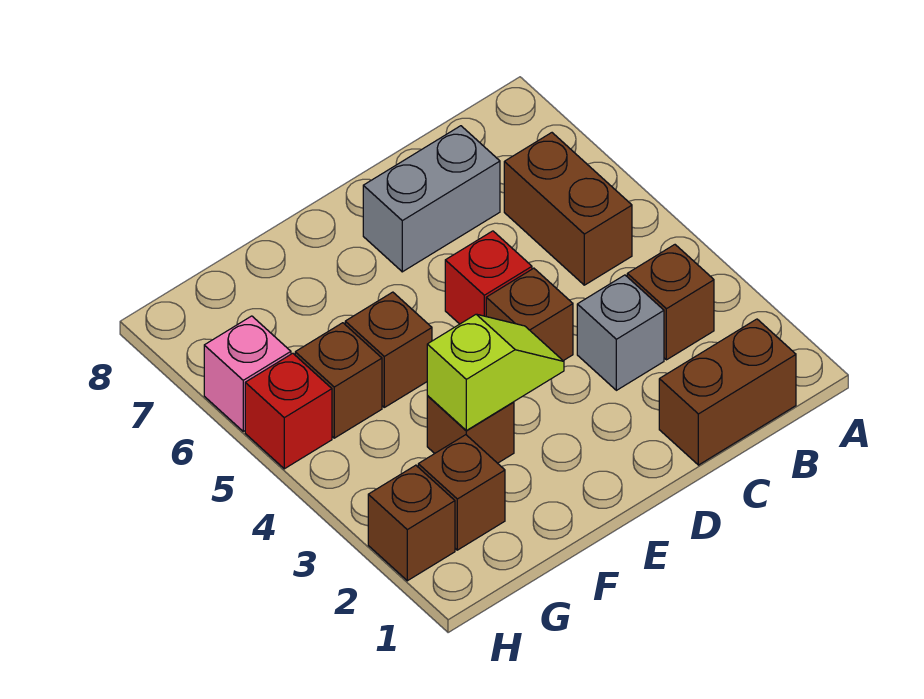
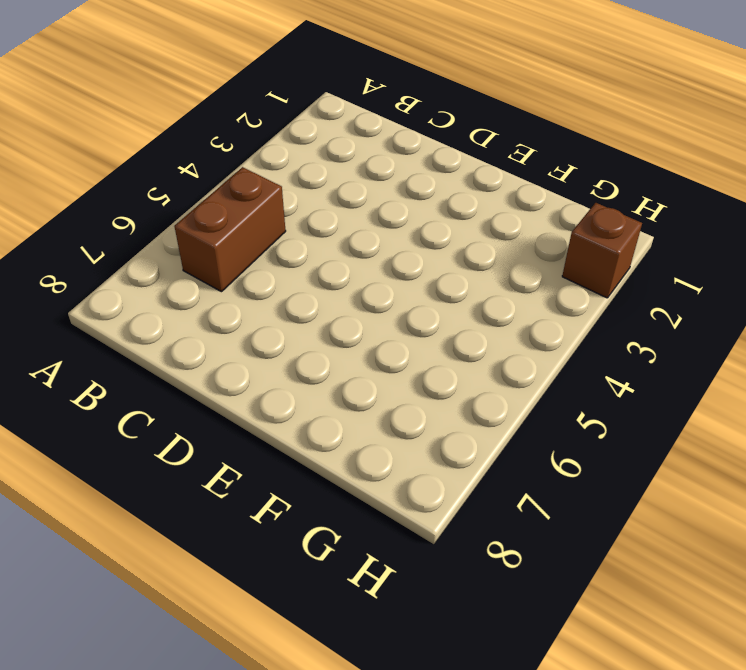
none -> brown 1x2 brick [659,319,796,465]
none -> brown 1x1 brick [627,245,714,360]
none -> grey 1x1 brick [577,275,664,390]

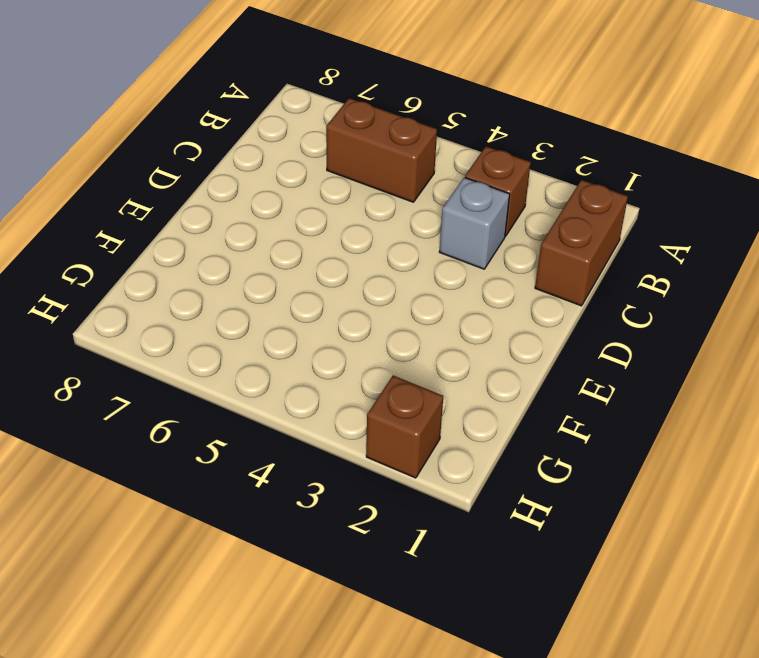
none -> grey 1x2 brick [363,126,500,272]
none -> brown 1x1 brick [486,268,573,361]
none -> red 1x1 brick [445,231,532,324]

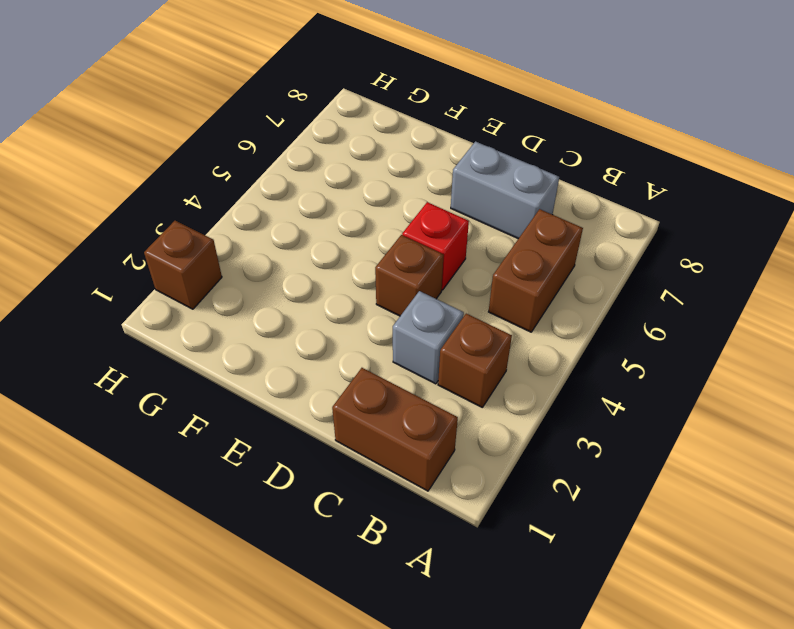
none -> brown 1x1 brick [427,396,514,463]
none -> brown 1x1 brick [345,292,432,407]
none -> brown 1x1 brick [418,435,505,550]

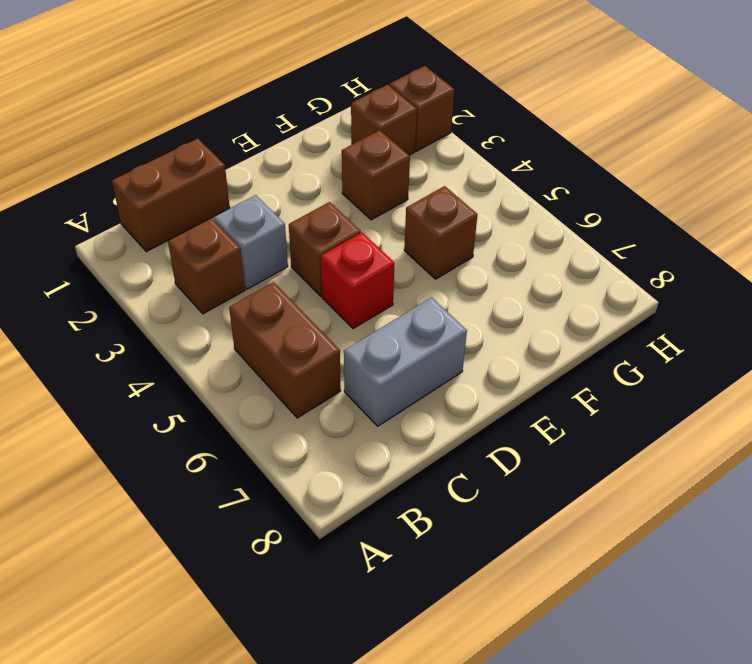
none -> brown 1x1 brick [295,323,382,438]
none -> red 1x1 brick [245,353,332,469]
none -> pink 1x1 brick [204,316,291,431]

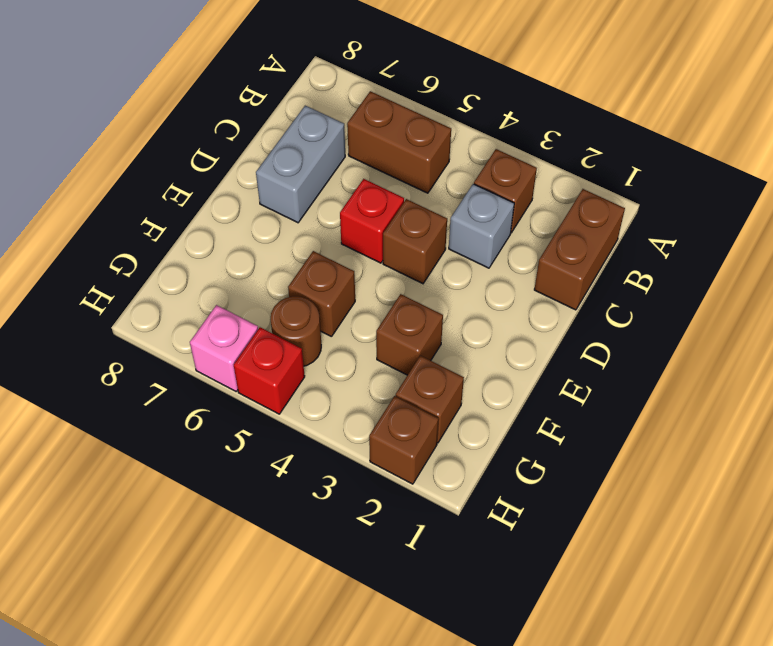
brown 1x1 round brick [271,296,321,366] -> brown 1x1 brick [295,323,382,438]
none -> lime 1x2 slope [427,314,564,430]

